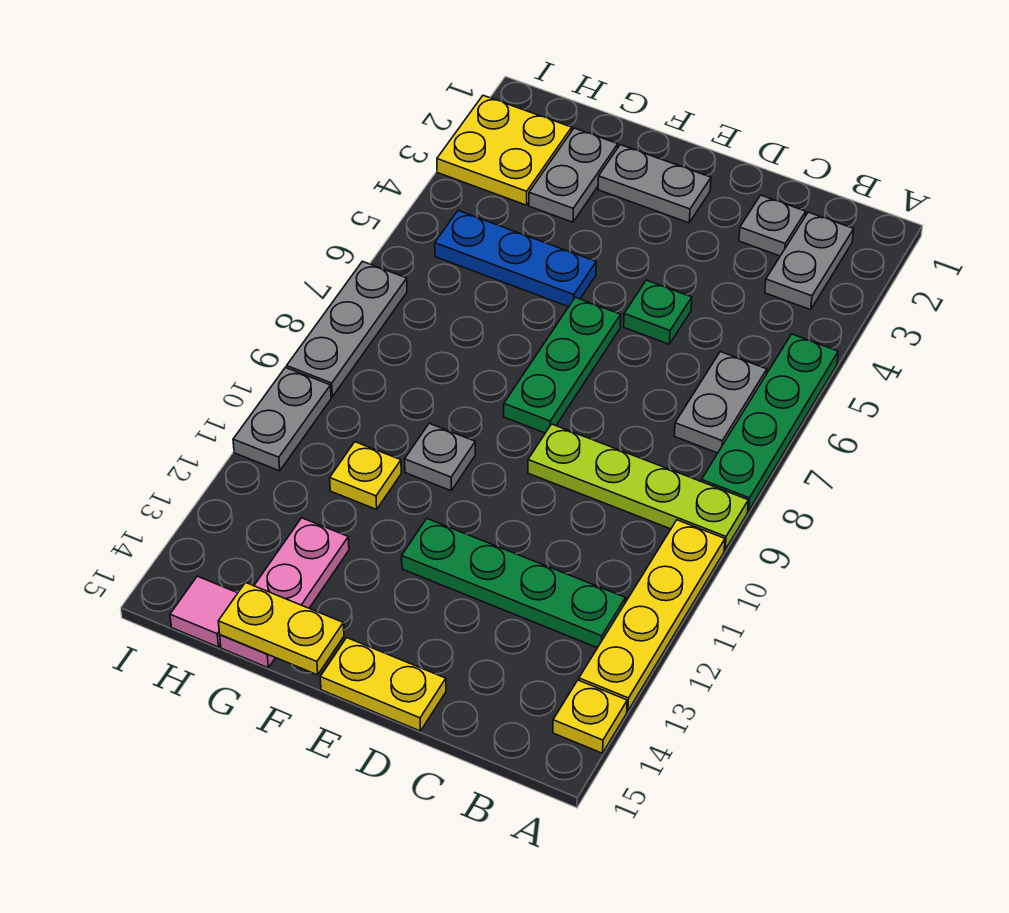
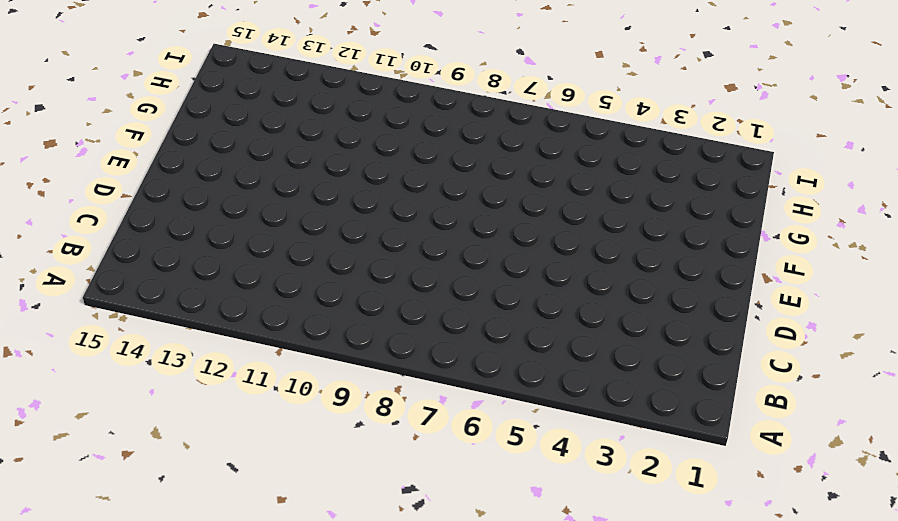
none -> green 1x4 plate [701,334,838,511]
none -> lime 1x4 plate [528,424,748,550]
none -> yellow 1x4 plate [579,520,725,711]

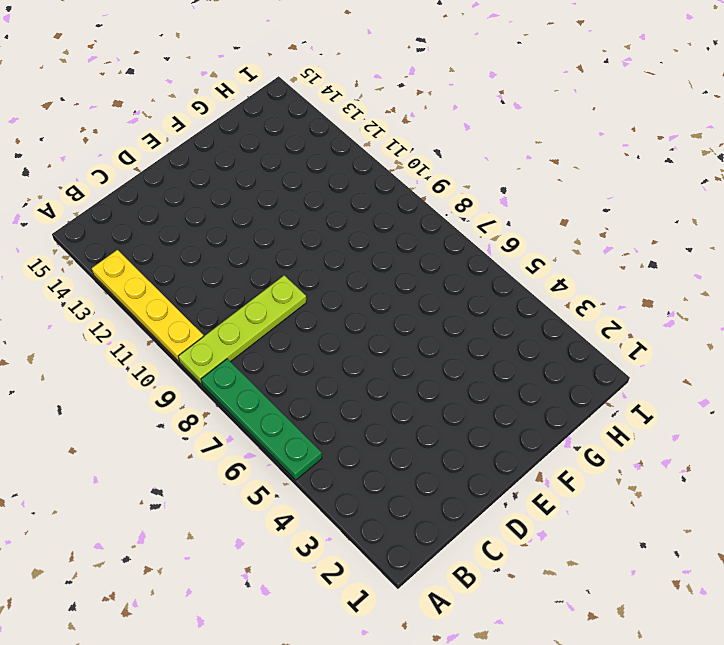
none -> yellow 1x1 plate [553,680,627,753]
none -> grey 1x2 plate [765,212,854,310]
none -> grey 1x2 plate [674,352,767,453]

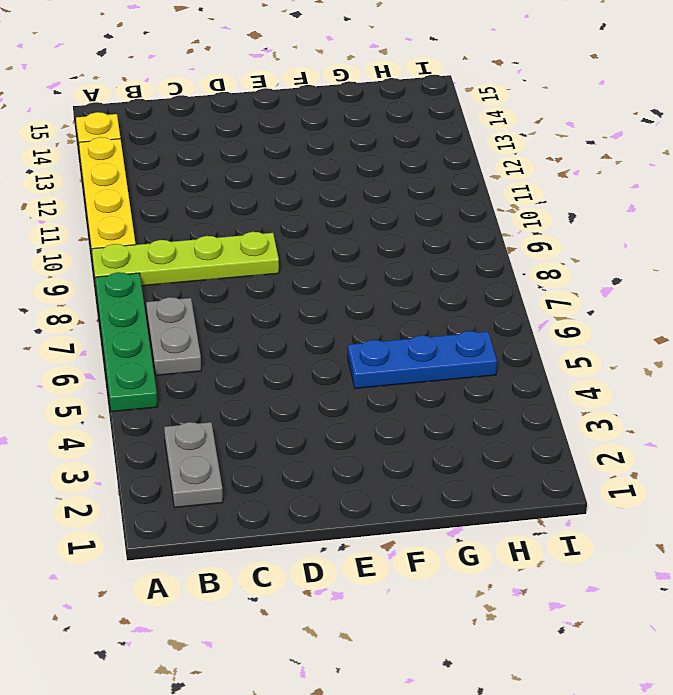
none -> green 1x4 plate [402,519,626,648]
none -> grey 1x1 plate [739,195,806,256]
none -> green 1x1 plate [624,280,692,344]

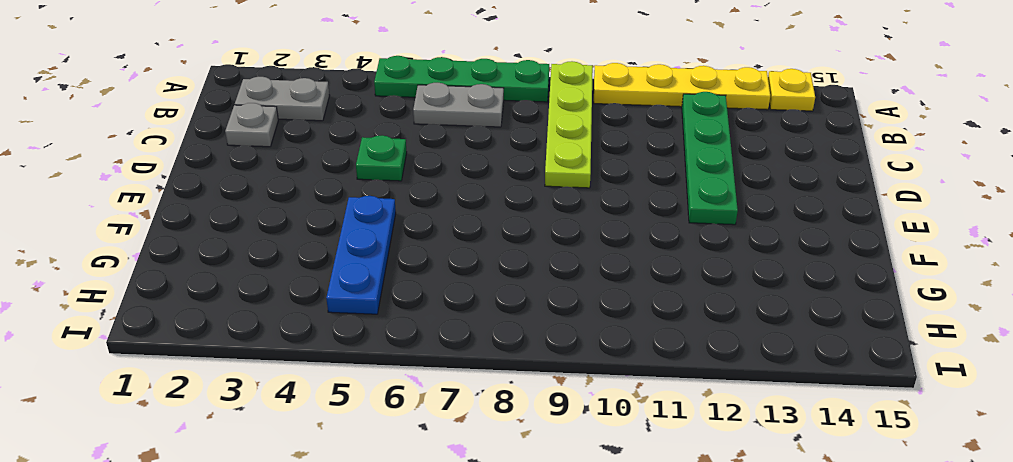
none -> yellow 1x2 plate [320,638,446,731]
none -> grey 1x2 plate [598,145,711,223]
none -> green 1x3 plate [504,297,621,433]

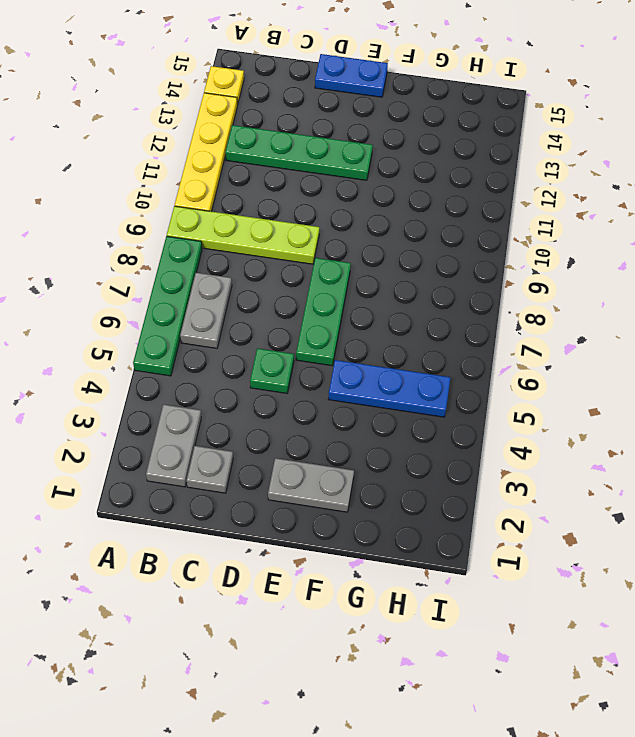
blue 1x2 plate [315,54,388,97] -> yellow 1x2 plate [320,638,446,731]
none -> grey 1x1 plate [405,423,475,491]
none -> grey 1x2 plate [529,128,618,222]
none -> yellow 1x1 plate [330,442,401,509]

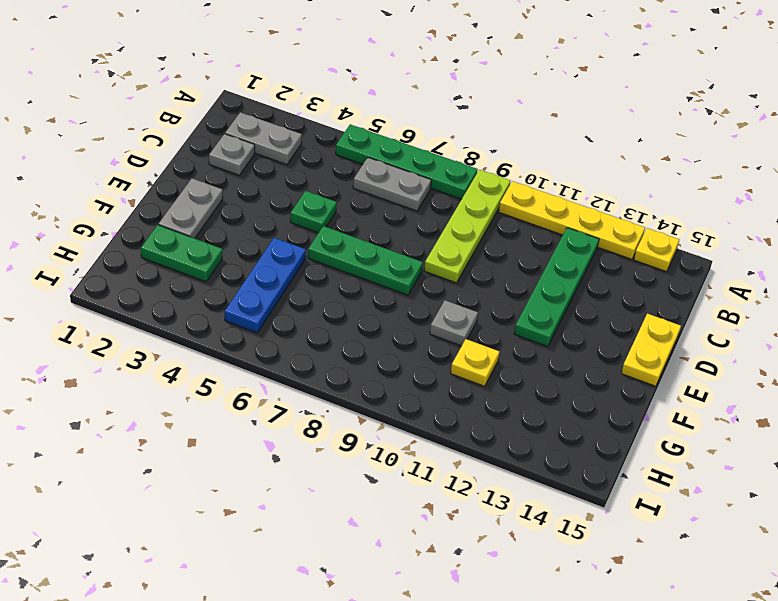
green 1x2 plate [141,225,222,282] -> grey 1x2 plate [529,128,618,222]
none -> pink 1x3 plate [220,518,349,668]
none -> yellow 2x2 plate [437,95,572,205]
none -> pink 1x1 tile [170,576,238,647]

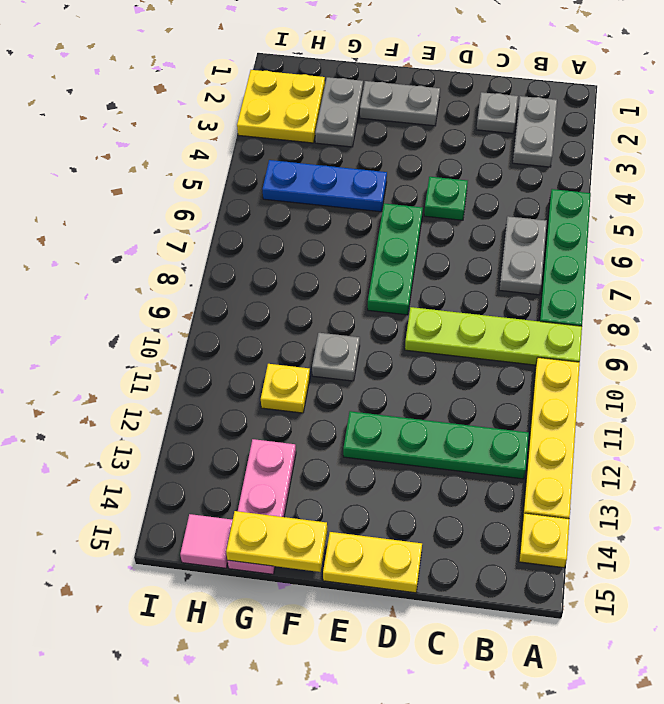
none -> grey 1x3 plate [287,261,407,397]
none -> grey 1x2 plate [233,367,331,471]

